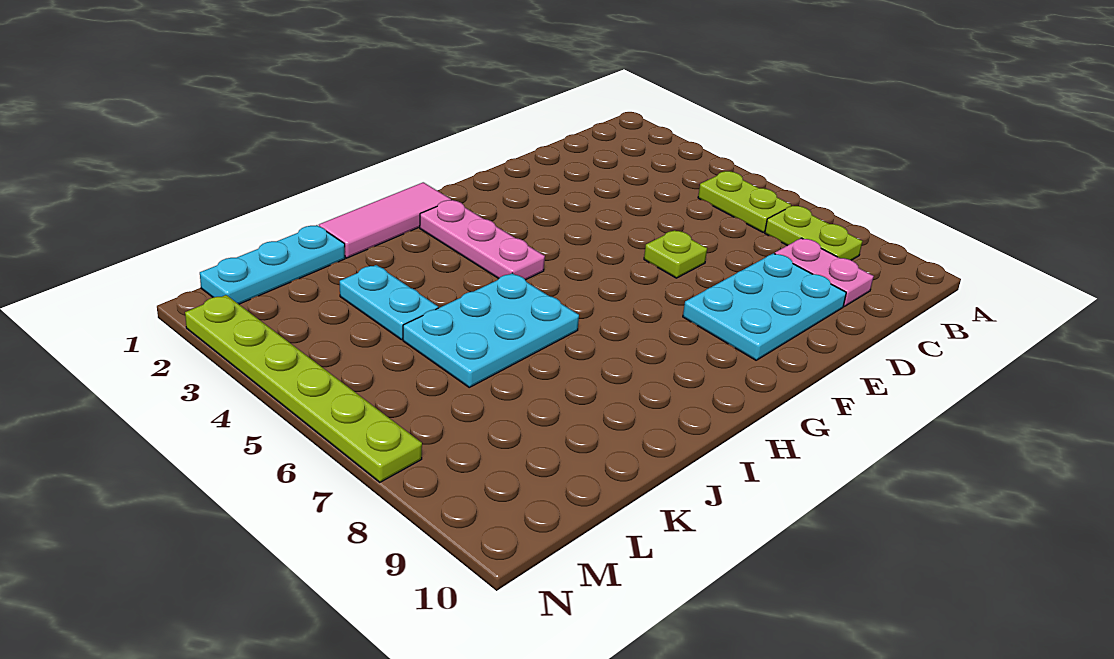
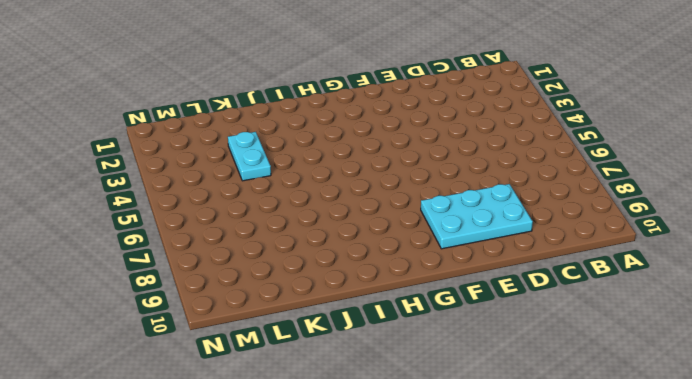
none -> lime 1x2 plate [698,171,791,232]
none -> lime 1x2 plate [765,206,862,260]

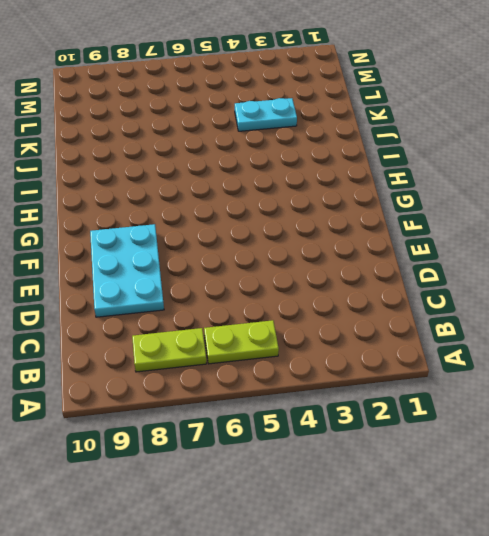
none -> pink 1x2 plate [775,238,874,306]
none -> lime 1x1 plate [644,230,707,278]

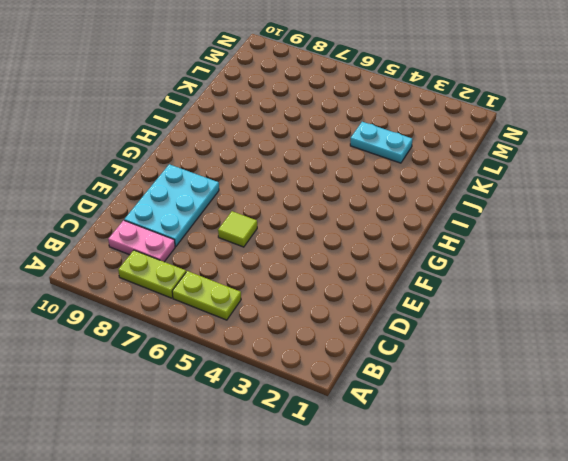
lime 1x1 tile [218,211,257,247] -> lime 1x1 plate [644,230,707,278]
none -> pink 1x3 tile [319,182,451,258]
none -> pink 1x3 plate [420,200,545,280]

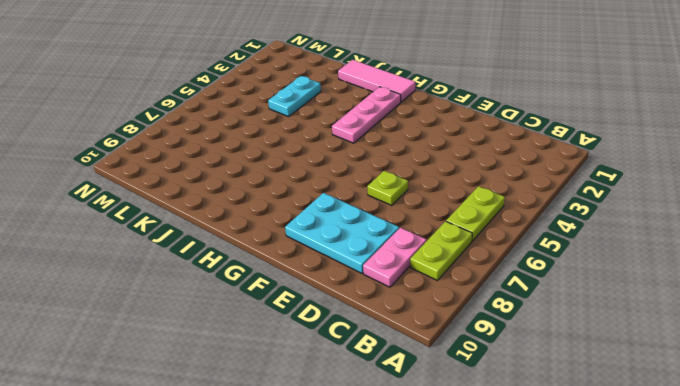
none -> cyan 2x3 plate [403,273,579,387]
none -> cyan 1x3 plate [200,225,345,304]

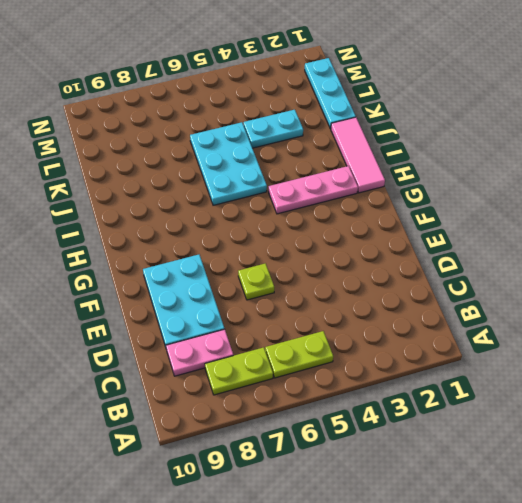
none -> lime 1x6 plate [185,295,422,482]

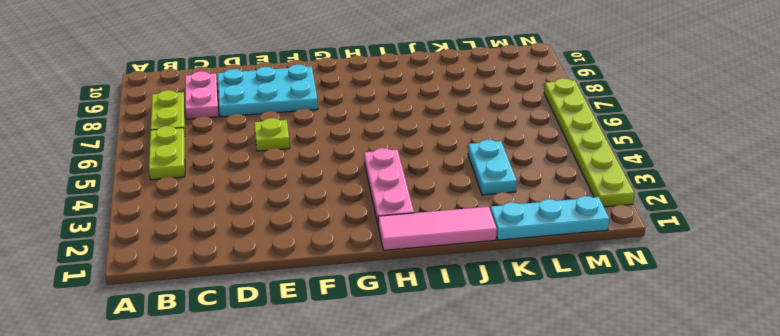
none -> cyan 2x3 plate [403,273,579,387]

